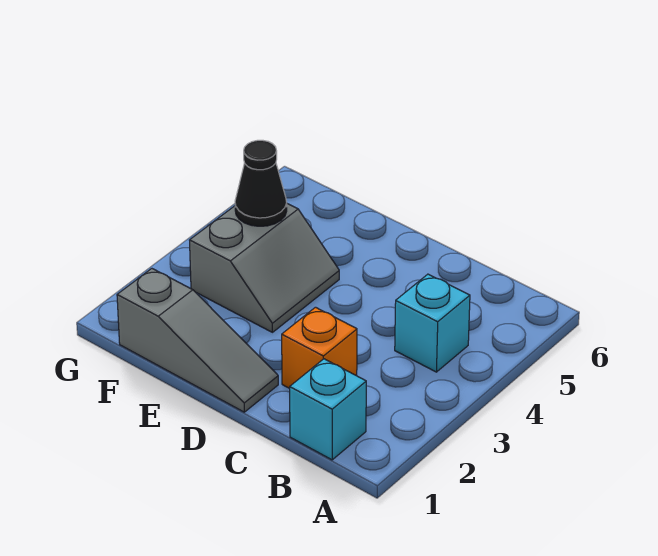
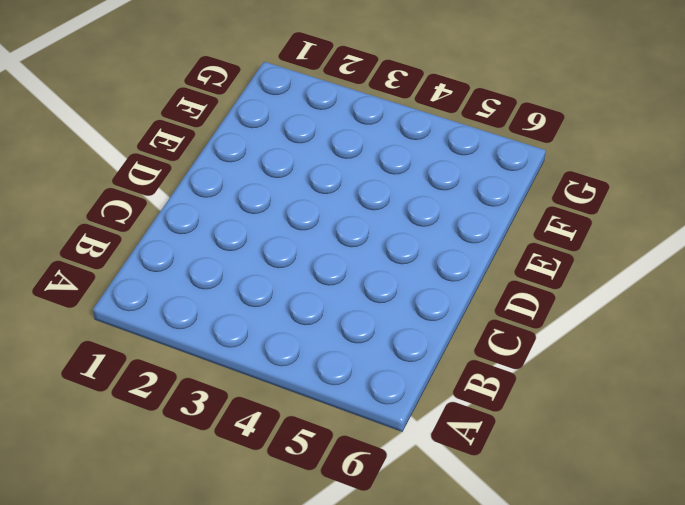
none -> cyan 1x1 brick [290,359,366,460]
none -> cyan 1x1 brick [395,274,470,372]

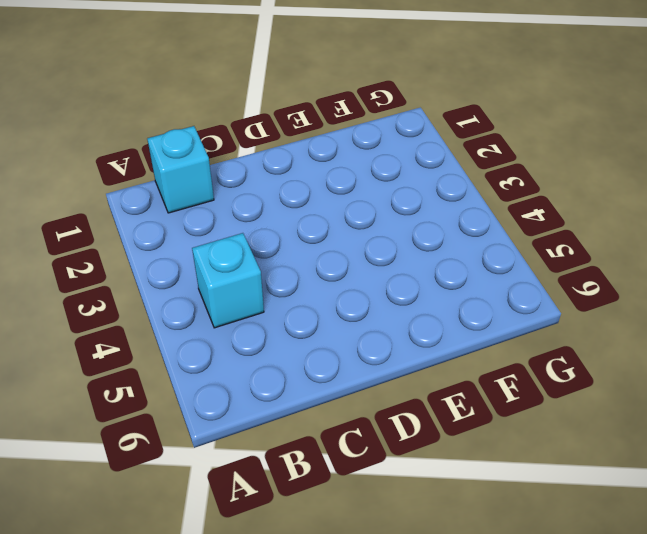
none -> orange 1x1 brick [282,307,357,389]
none -> grey 1x3 slope [117,269,278,412]

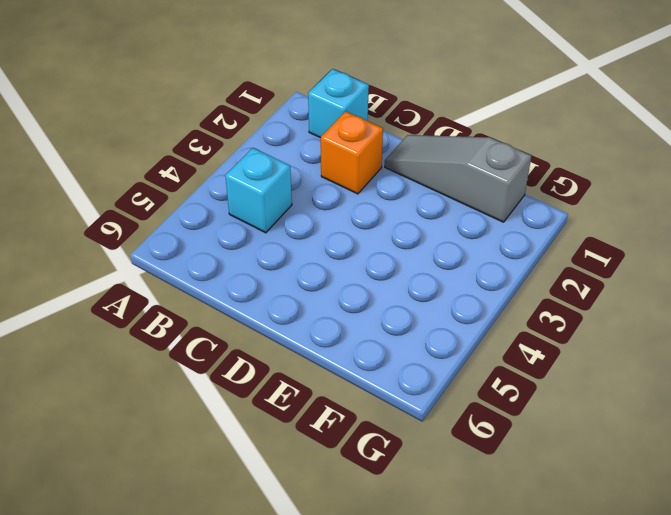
none -> grey 2x2 slope [190,204,339,332]
none -> black 1x1 cone [235,140,287,226]

